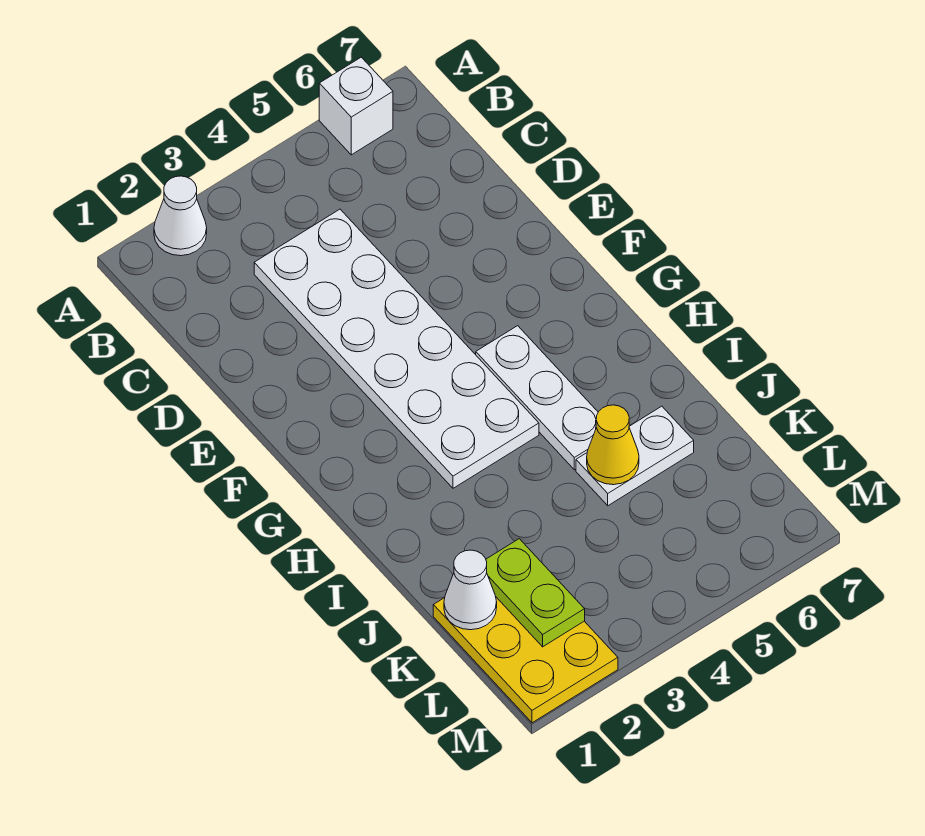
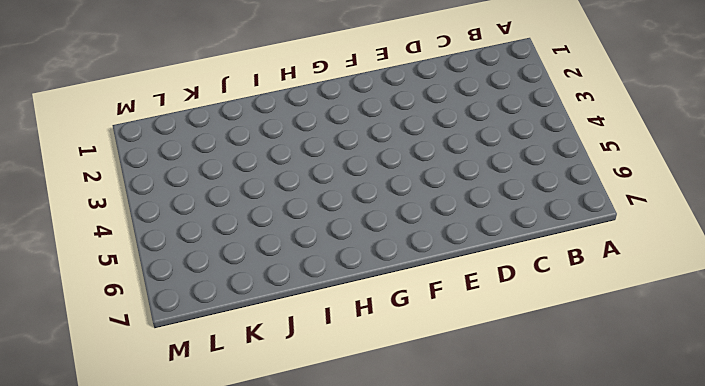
none -> white 1x1 cone [154,176,207,256]
none -> white 1x1 brick [319,57,393,155]

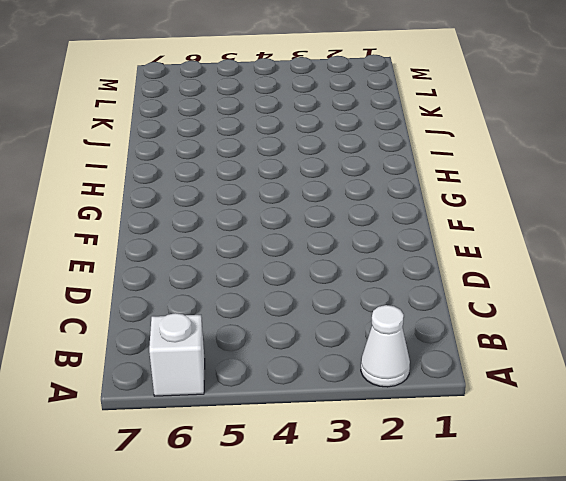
none -> white 2x6 plate [254,209,539,488]
none -> white 1x3 plate [476,326,598,470]

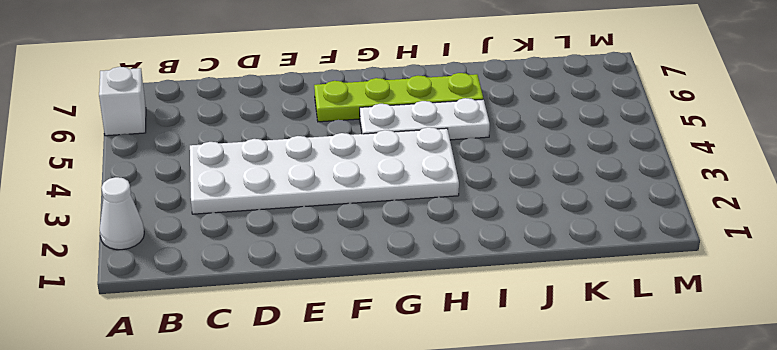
lime 1x4 plate [314,73,483,122] -> none
none -> white 1x2 plate [576,406,694,506]
none -> yellow 2x3 plate [433,597,618,723]

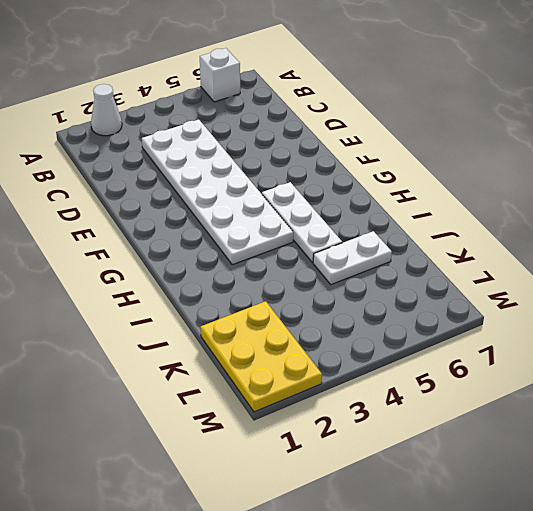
none -> yellow 1x1 cone [587,405,639,485]
none -> white 1x1 cone [444,550,497,630]

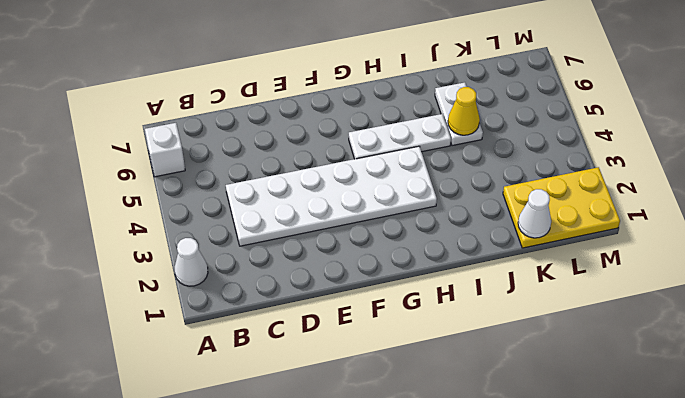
none -> lime 1x2 plate [486,539,585,647]

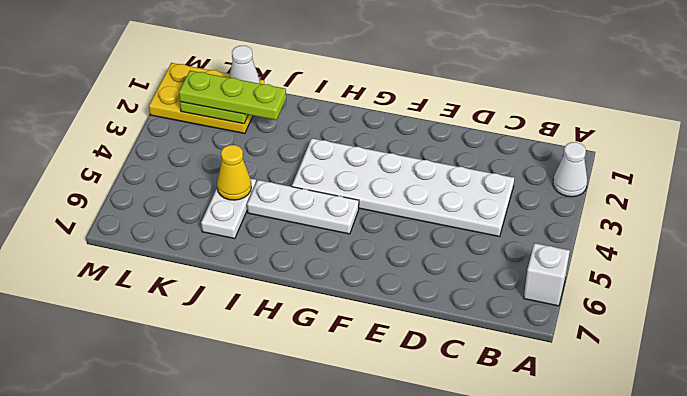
lime 1x3 plate [179,71,286,120] -> none

